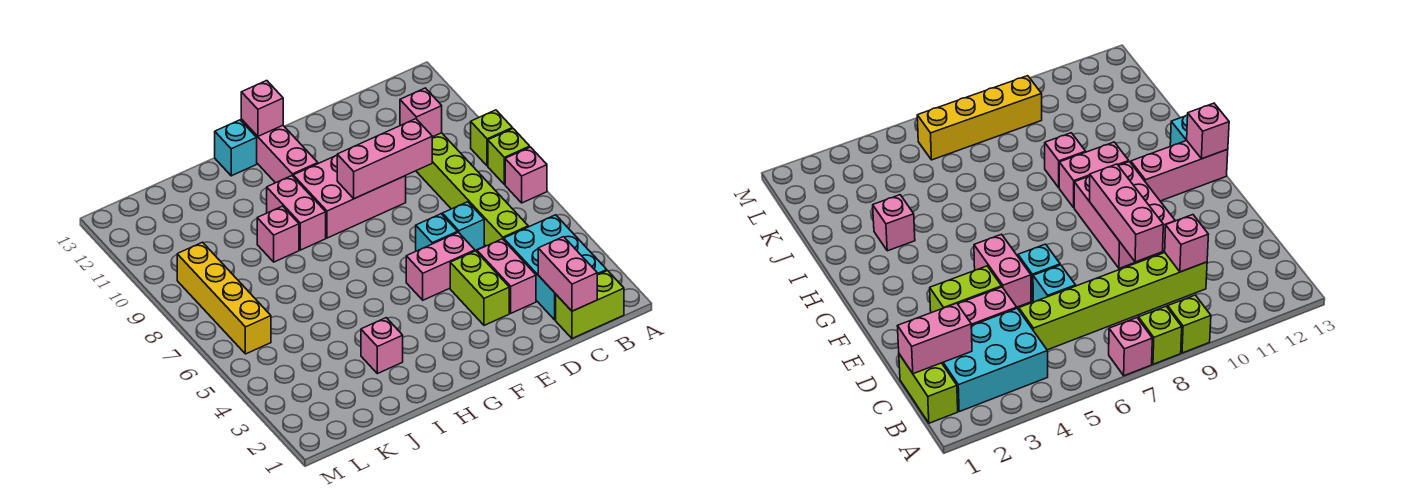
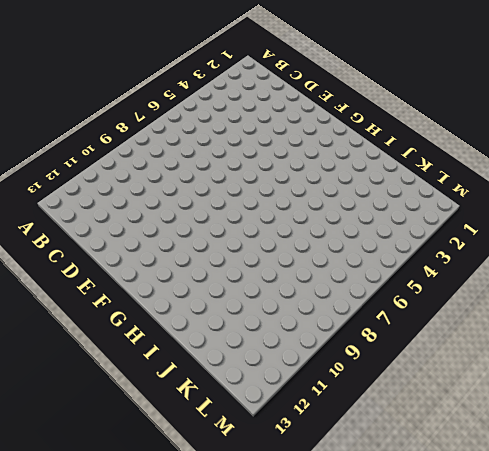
none -> pink 1x1 brick [505,147,547,203]
none -> lime 1x1 brick [488,129,530,184]
none -> lime 1x1 brick [471,110,512,166]

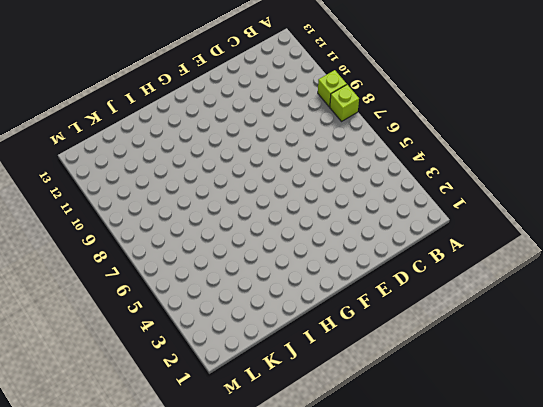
none -> pink 1x1 brick [505,147,547,203]
none -> lime 1x2 brick [556,271,624,338]
none -> cyan 2x3 brick [504,215,607,320]

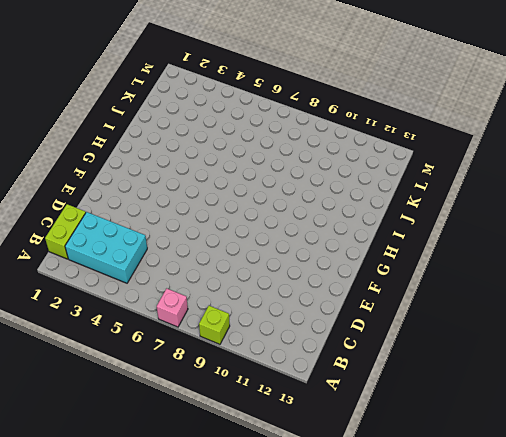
none -> lime 1x1 brick [488,129,530,184]
none -> lime 1x6 brick [416,133,528,246]
none -> pink 1x2 brick [477,239,536,313]

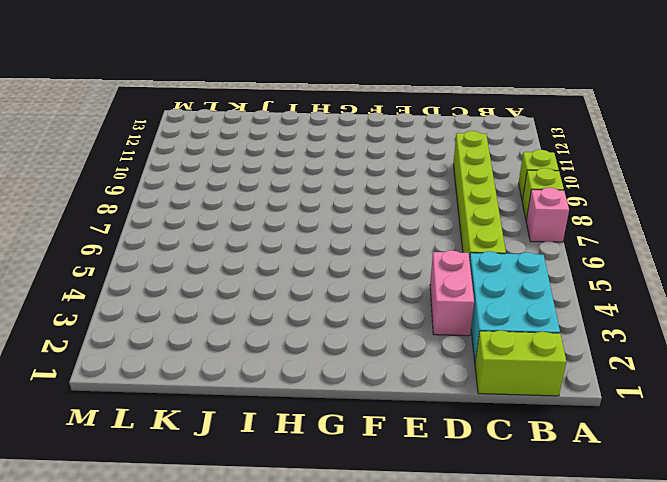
none -> cyan 1x1 brick [442,202,484,250]
none -> lime 1x2 brick [450,251,509,325]
none -> pink 1x2 brick [406,232,475,300]

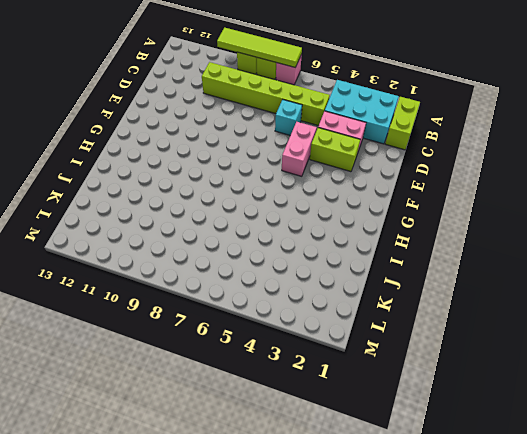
lime 1x4 tile [217,28,302,67] -> none
none -> cyan 1x1 brick [416,214,458,251]
none -> pink 2x3 brick [293,155,406,238]
none -> pink 1x3 brick [241,119,318,183]

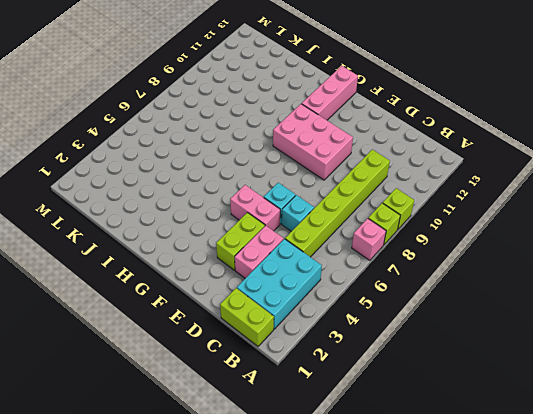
none -> pink 1x2 brick [267,176,326,250]
none -> cyan 1x1 brick [215,120,257,176]
none -> pink 1x1 brick [361,318,403,374]

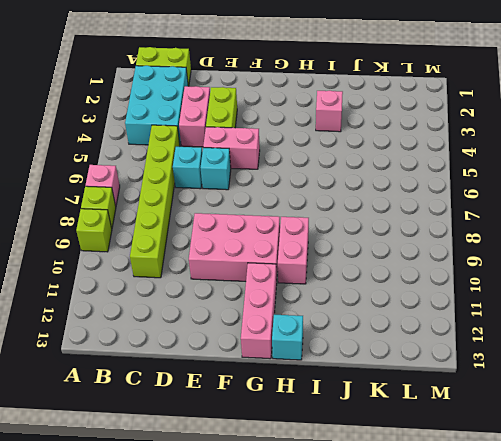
none -> pink 1x1 brick [257,206,299,262]
none -> yellow 1x4 brick [177,242,271,354]
none -> pink 1x2 brick [538,237,597,311]

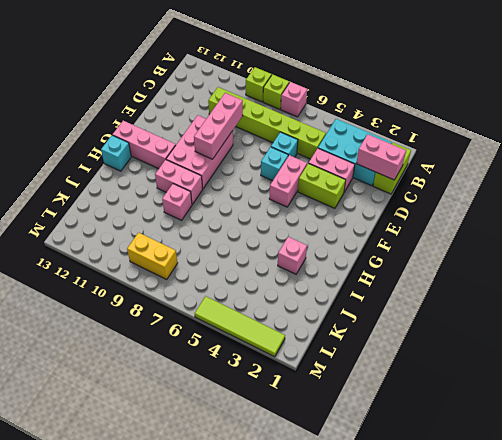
yellow 1x2 brick [127,233,177,279] -> yellow 1x4 brick [177,242,271,354]
lime 1x4 tile [195,296,285,357] -> none
none -> pink 1x1 brick [400,88,442,137]
none -> pink 1x1 brick [241,81,283,136]

